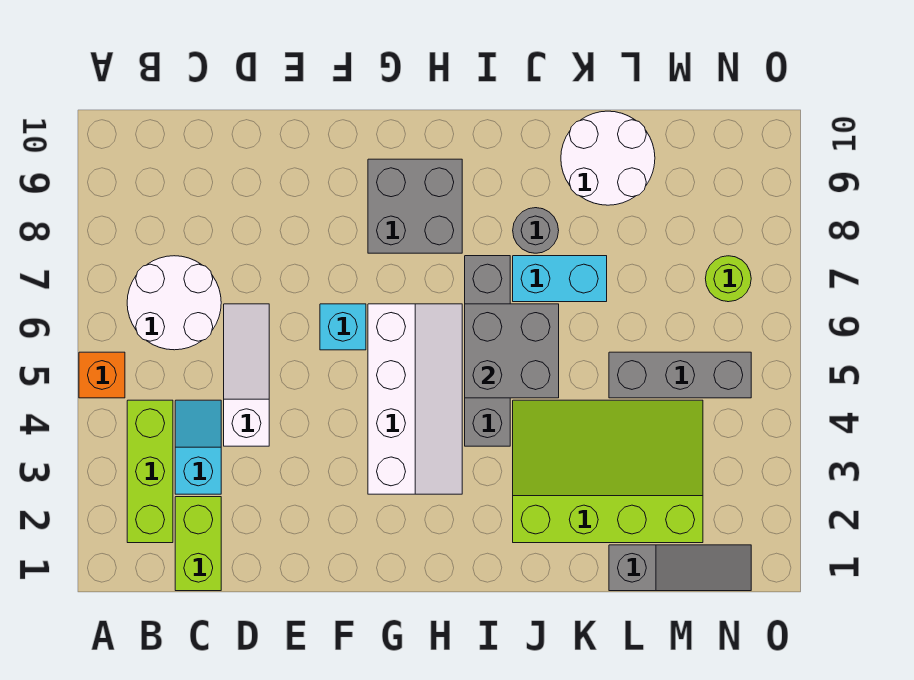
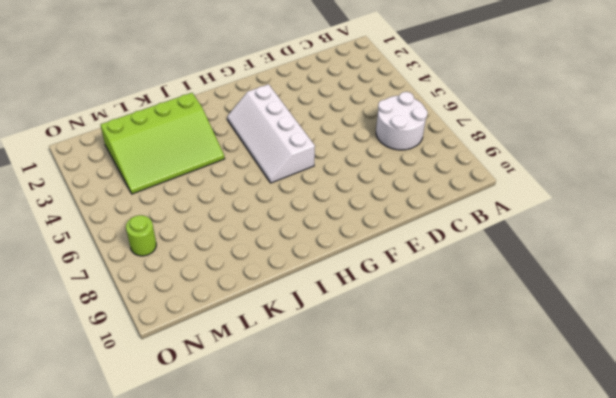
none -> orange 1x1 brick [79,352,125,398]
none -> lime 1x3 brick [127,400,173,543]
none -> lime 1x2 brick [175,497,221,591]

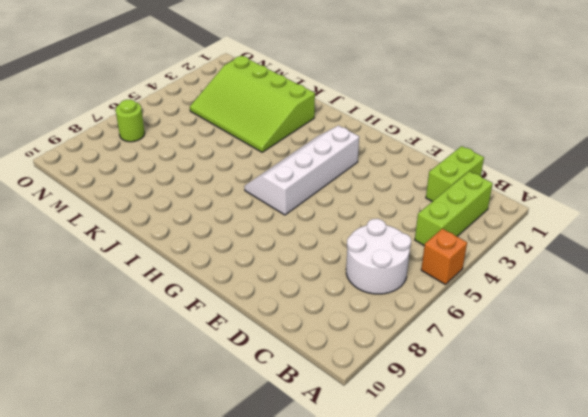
none -> cyan 1x2 slope [175,400,221,494]
none -> white 1x3 slope [224,304,269,446]
none -> cyan 1x1 brick [320,304,366,350]

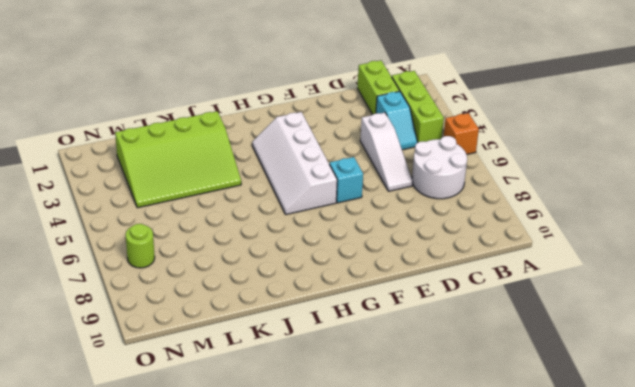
none -> grey 2x2 brick [368,159,462,253]
none -> grey 1x4 brick [465,256,510,446]
none -> cyan 1x2 brick [513,256,607,302]

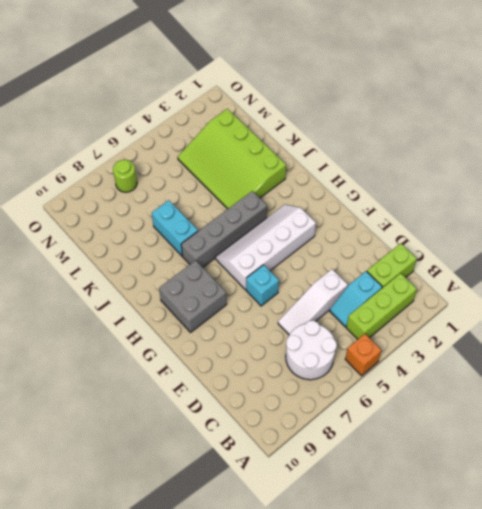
none -> grey 1x1 round brick [513,208,559,253]
none -> white 2x2 round brick [561,111,655,205]
none -> grey 1x3 slope [609,545,751,591]

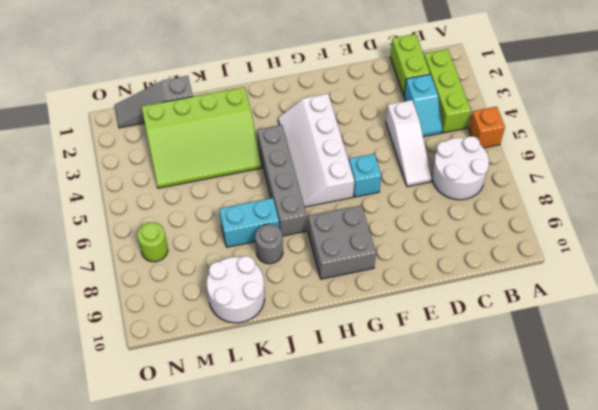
none -> grey 1x3 brick [609,352,751,398]
none -> grey 2x2 brick [465,304,559,398]

